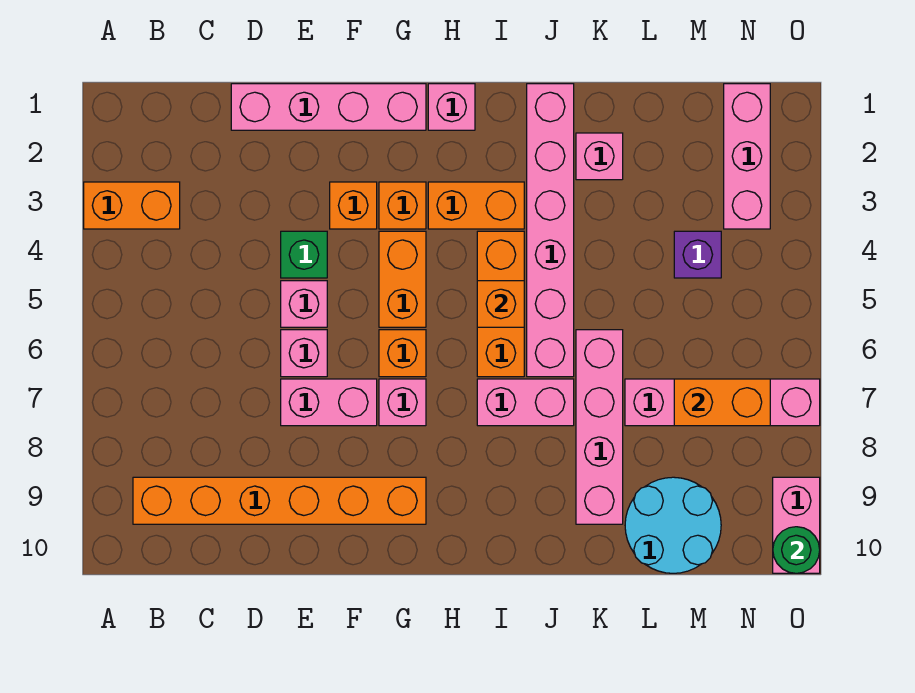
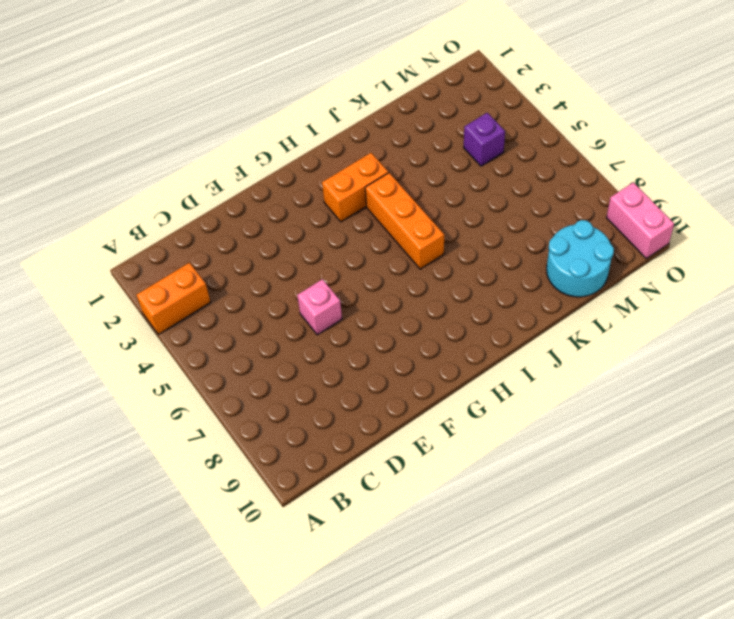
none -> orange 1x6 brick [133,477,426,524]
none -> pink 1x4 brick [231,84,426,130]
none -> green 1x1 brick [281,231,327,278]

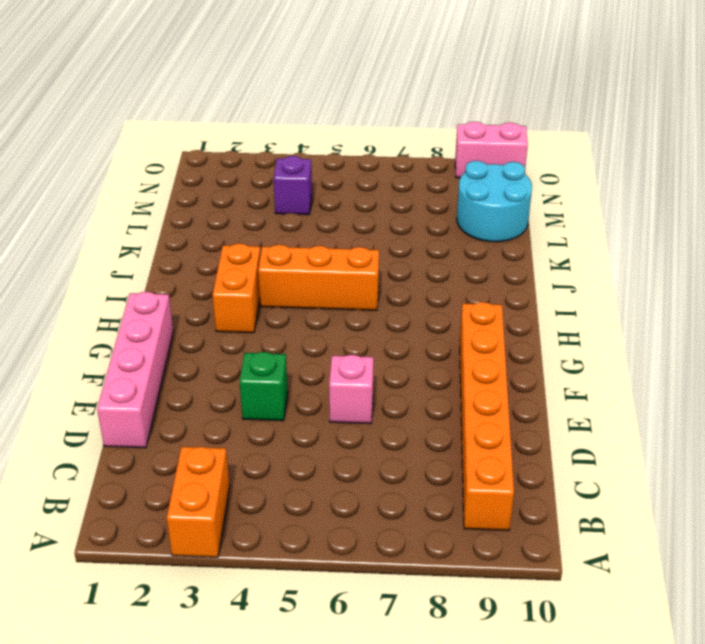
none -> pink 1x1 brick [281,281,327,327]
none -> pink 1x2 brick [281,379,377,426]
none -> orange 1x1 brick [330,182,377,229]

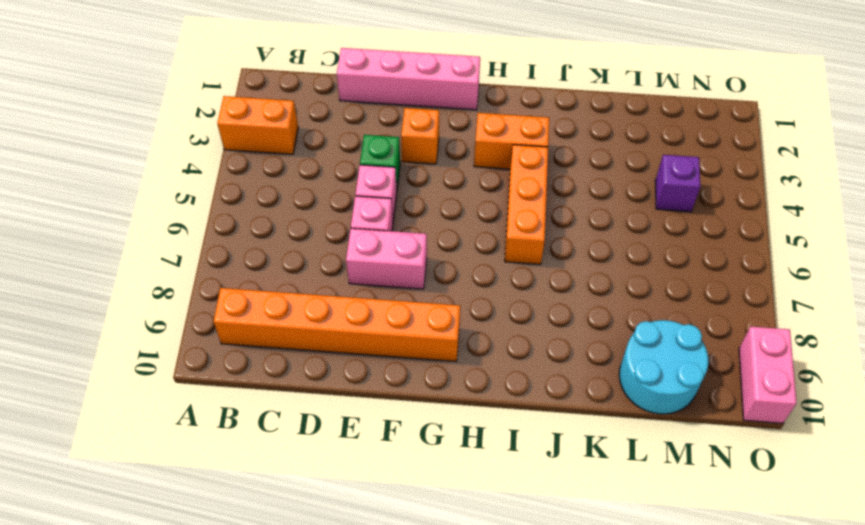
none -> orange 1x1 brick [379,182,426,229]
none -> orange 1x2 brick [379,231,426,327]
none -> orange 1x1 brick [379,330,426,377]

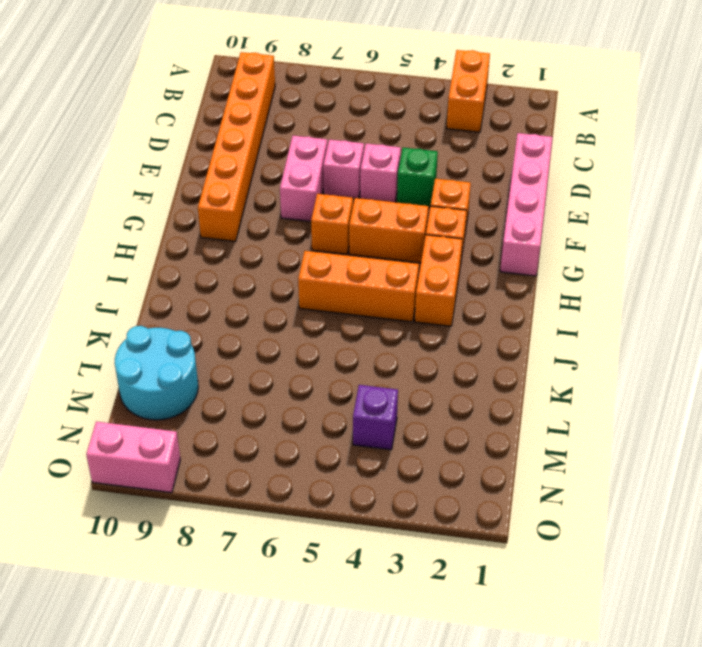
none -> pink 1x1 brick [379,379,426,426]
none -> pink 1x1 brick [428,84,475,130]
none -> pink 1x2 brick [477,379,574,426]

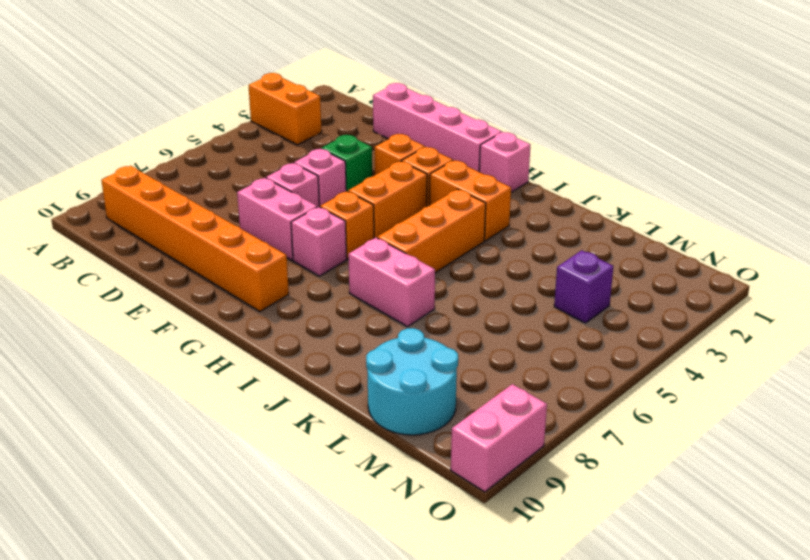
none -> pink 1x6 brick [527,84,574,377]
none -> pink 1x1 brick [576,133,623,180]
none -> pink 1x4 brick [576,330,623,524]

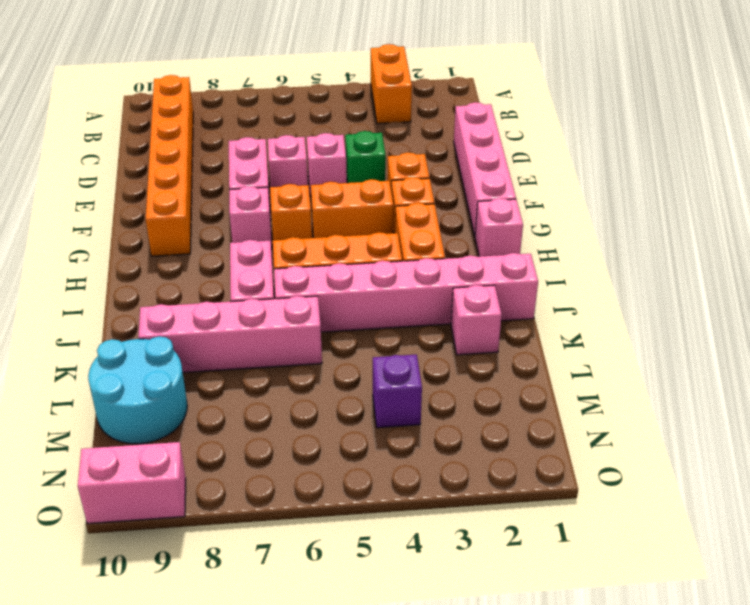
none -> pink 1x4 brick [625,379,820,426]
none -> pink 1x3 brick [724,84,770,229]
none -> orange 1x1 brick [477,281,524,327]

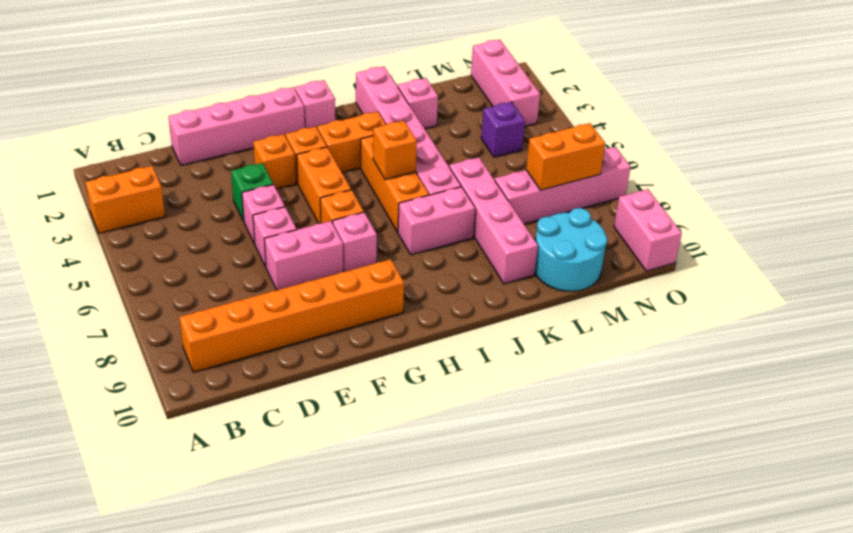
none -> green 1x1 round brick [773,527,820,573]

